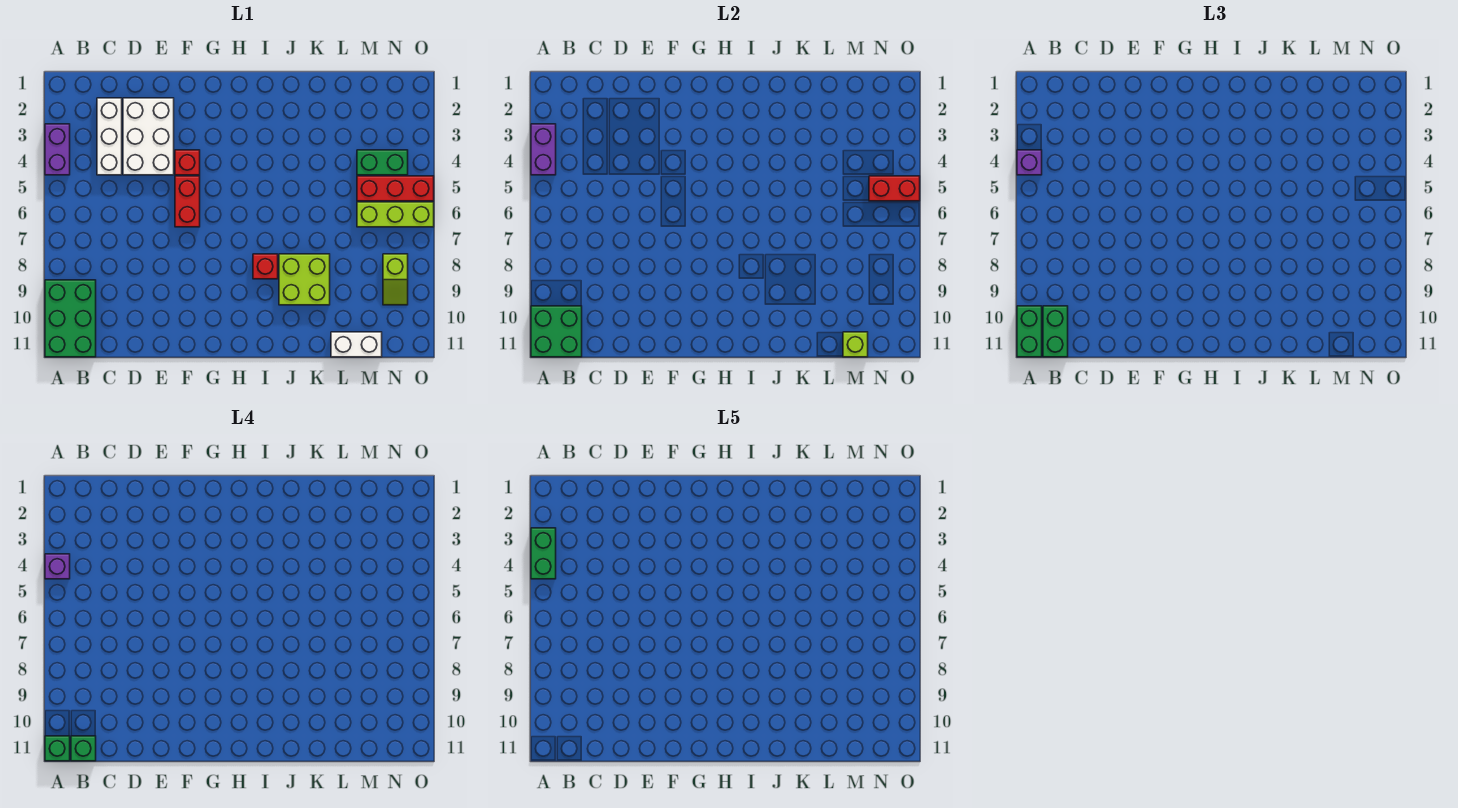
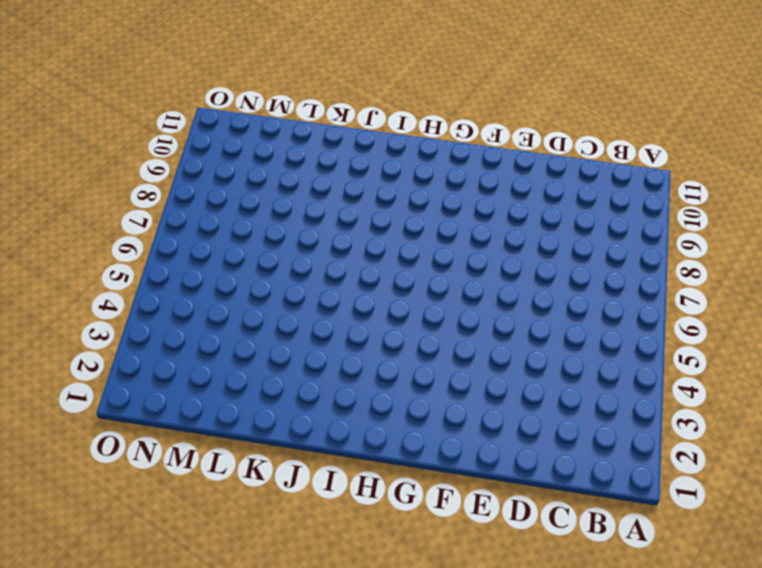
none -> purple 1x2 brick [45,124,70,175]
none -> green 2x3 brick [45,280,96,357]
none -> white 1x3 brick [97,98,122,175]

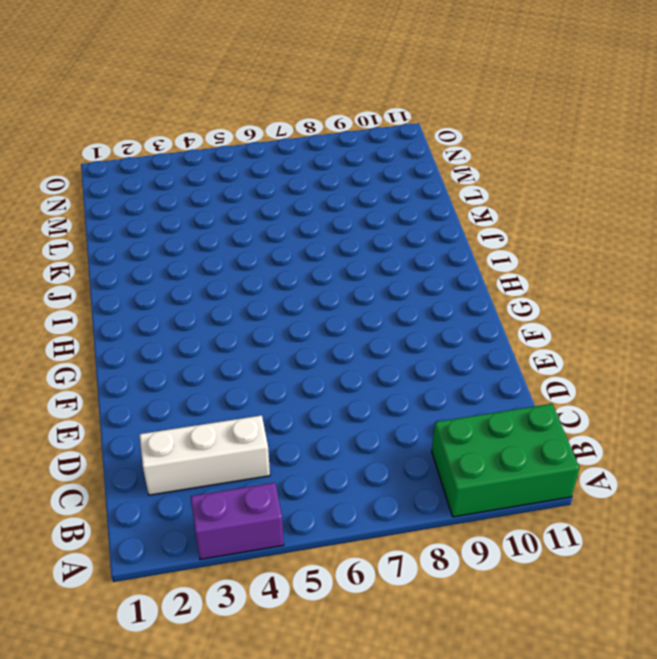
none -> white 2x3 brick [123,98,174,175]
none -> red 1x1 brick [175,150,200,175]
none -> red 1x2 brick [175,176,200,227]

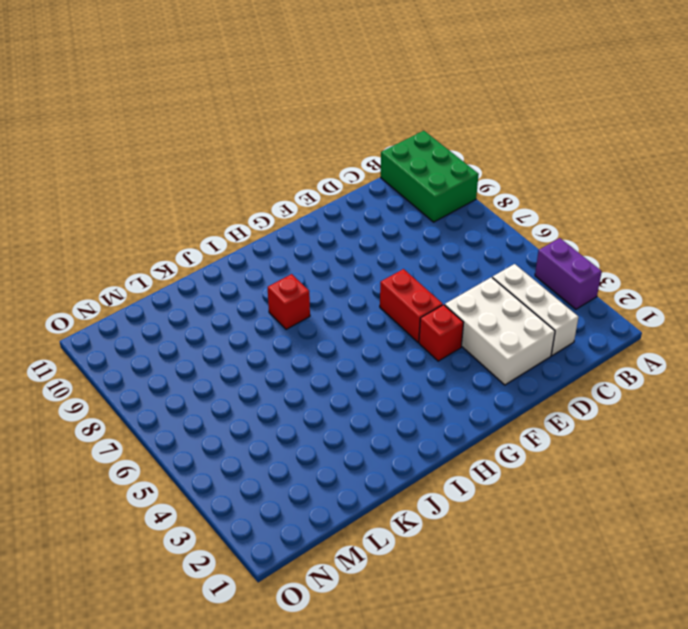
none -> lime 2x2 brick [279,254,330,305]
none -> white 1x2 brick [331,332,382,357]
none -> green 1x2 brick [357,150,408,175]

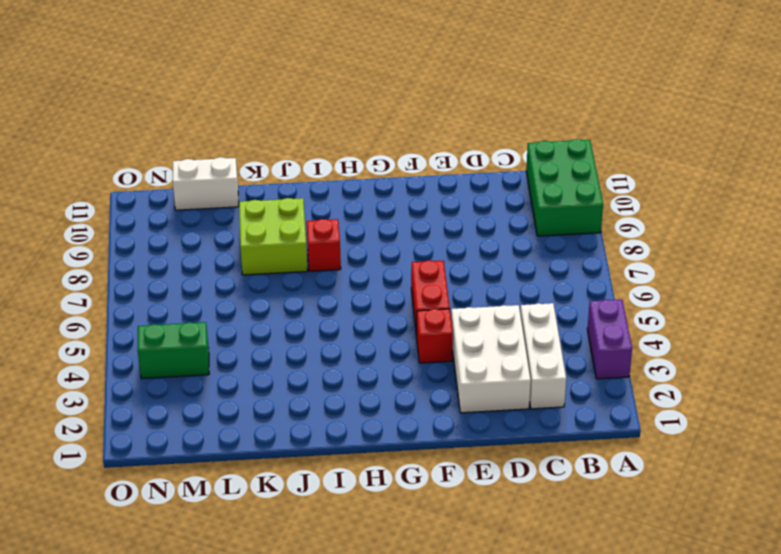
none -> red 1x3 brick [357,176,434,201]
none -> lime 1x3 brick [357,202,434,227]
none -> lime 1x2 slope [383,254,408,305]

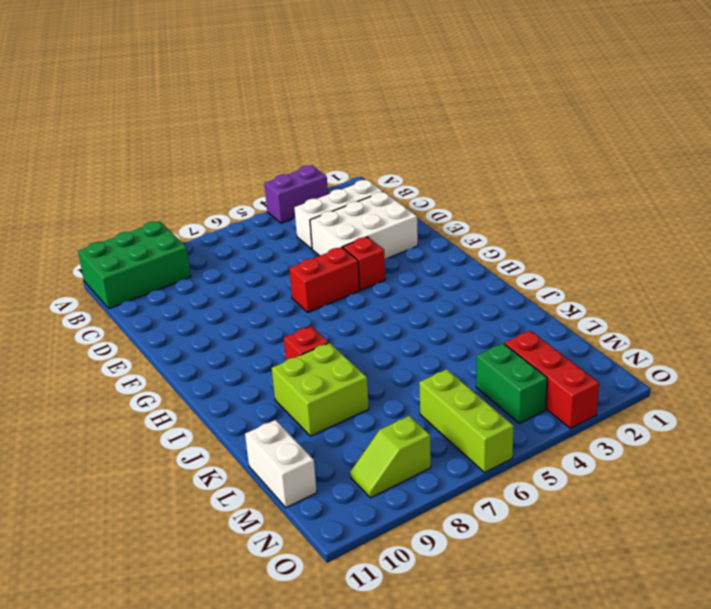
red 1x3 brick [505,331,599,429] -> red 1x3 brick moved to [357,176,434,201]
none -> purple 1x2 brick [531,124,556,175]
none -> green 2x2 brick [531,306,582,357]
none -> lime 1x1 brick [843,332,868,357]

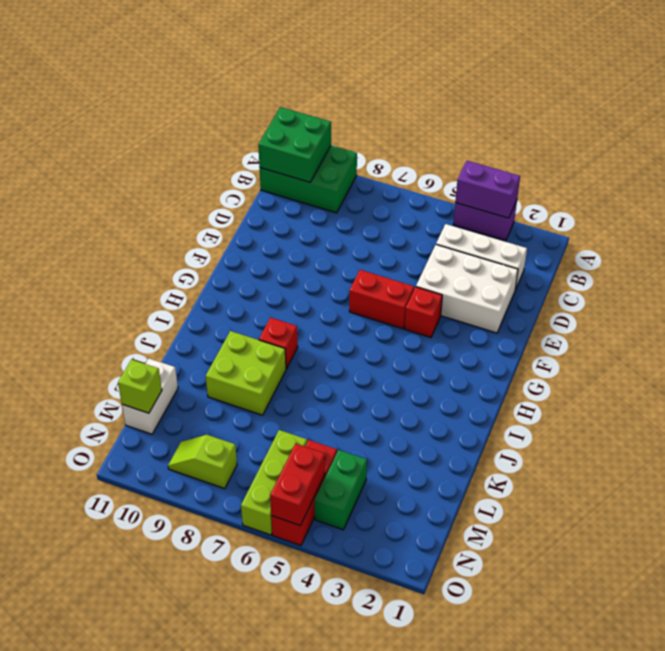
none -> purple 1x1 brick [1017,150,1042,175]
none -> green 1x2 brick [1017,306,1042,357]
none -> green 1x2 brick [1043,306,1068,357]

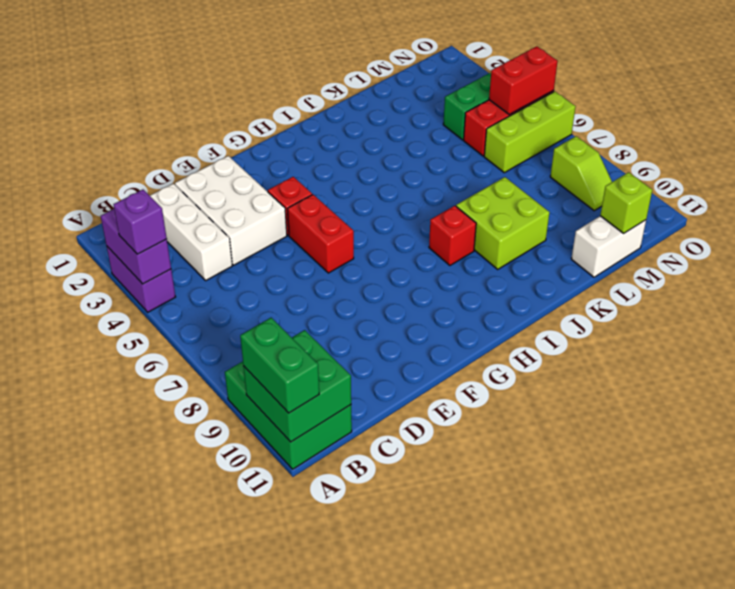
none -> green 1x2 brick [1043,306,1068,357]
none -> purple 1x1 brick [45,554,70,579]
none -> green 1x1 brick [45,736,70,761]

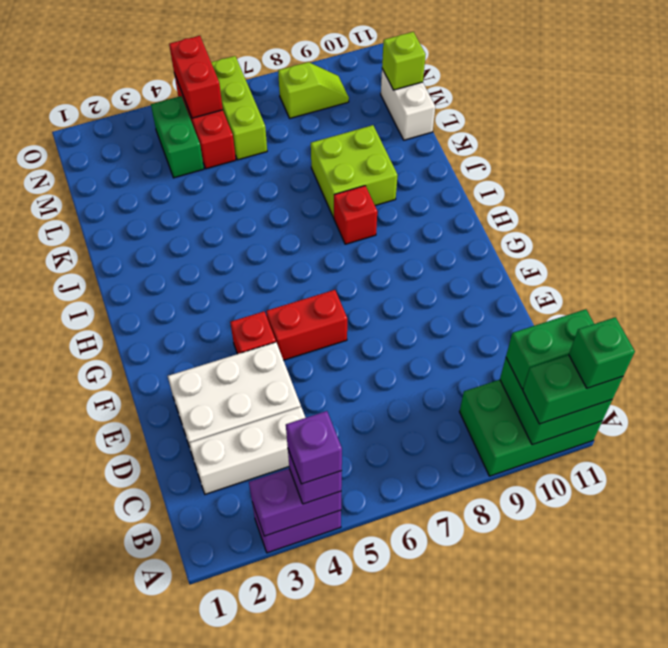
none -> green 1x1 brick [71,736,96,761]
none -> green 1x2 brick [531,528,556,579]

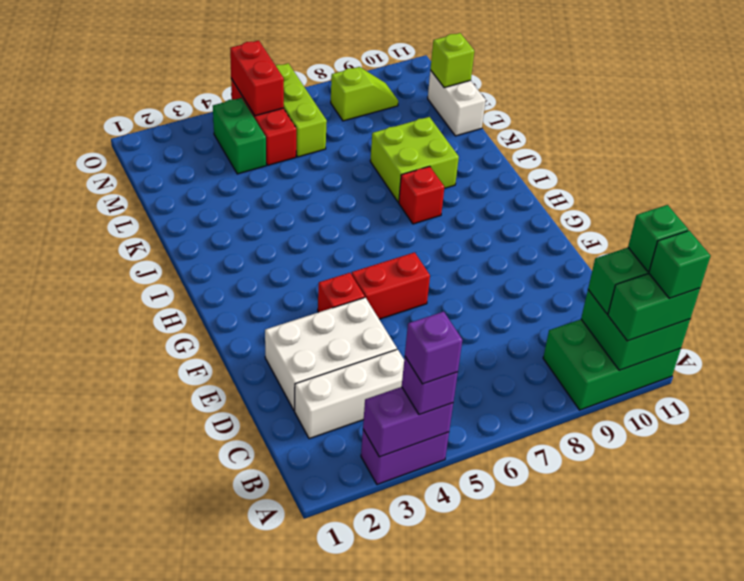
none -> green 1x2 brick [531,528,556,579]

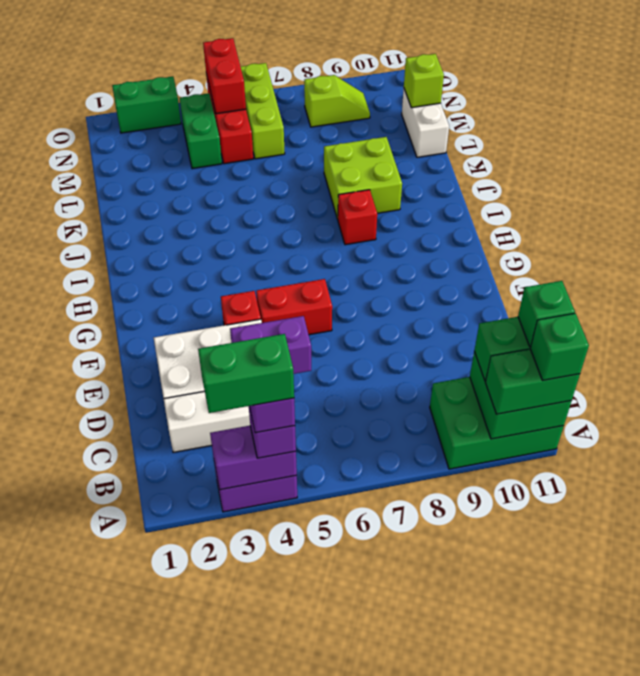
purple 1x2 brick [230,316,311,374] -> none
green 1x2 brick [112,76,181,133] -> none

